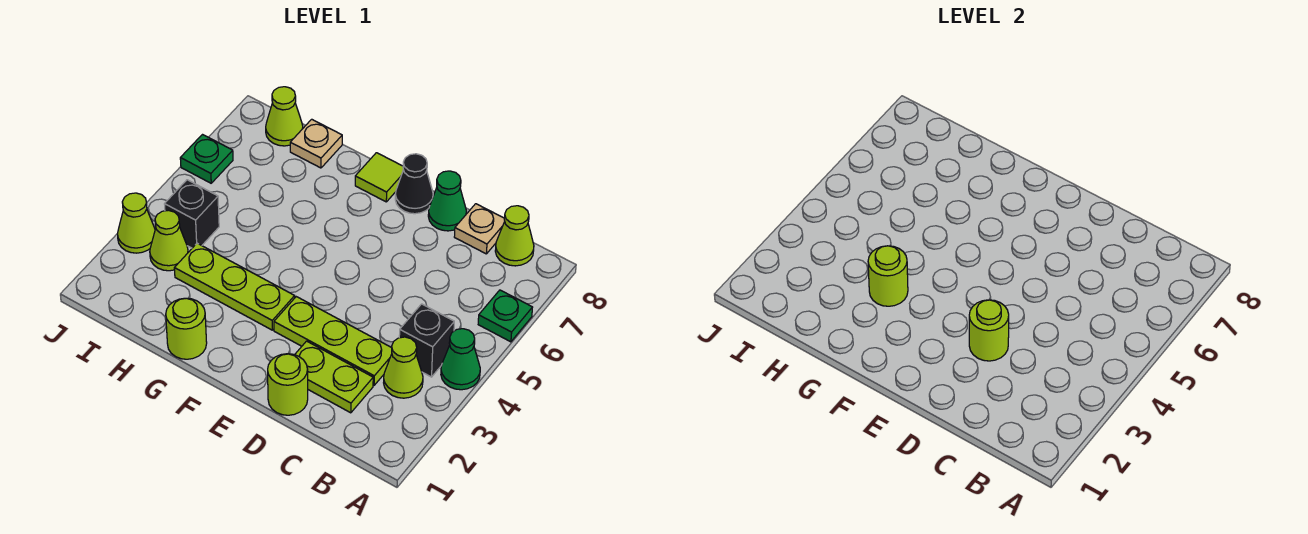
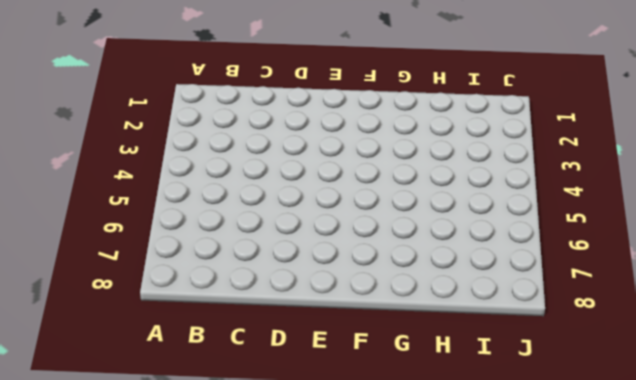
none -> green 1x1 cone [441,329,480,390]
none -> green 1x1 plate [478,290,533,342]
none -> lime 1x1 cone [384,337,423,398]

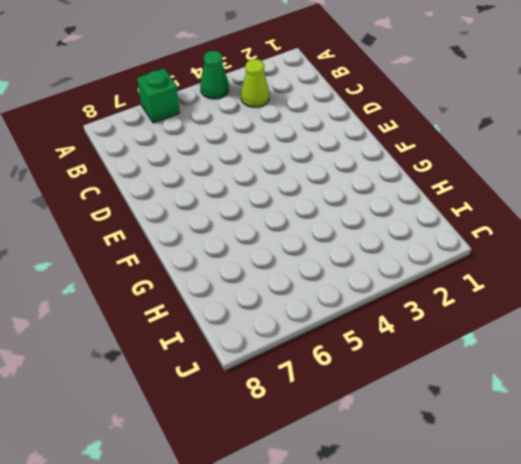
green 1x1 brick [137,69,180,123] -> green 1x1 plate [478,290,533,342]
none -> black 1x1 brick [399,304,454,377]
none -> lime 1x1 cone [495,206,534,266]
none -> lime 1x2 plate [295,341,373,413]

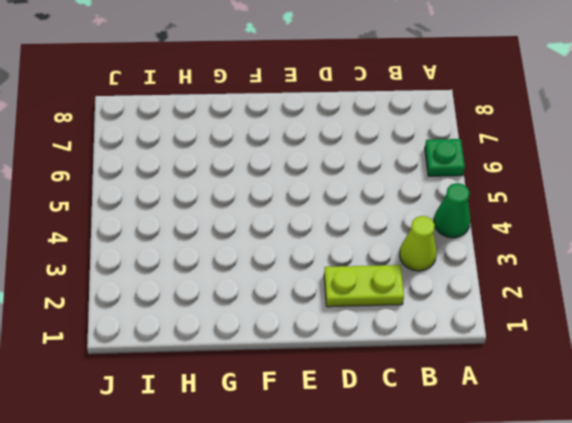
none -> black 1x1 brick [399,304,454,377]
none -> lime 1x1 cone [495,206,534,266]
none -> lime 1x3 plate [274,297,392,385]

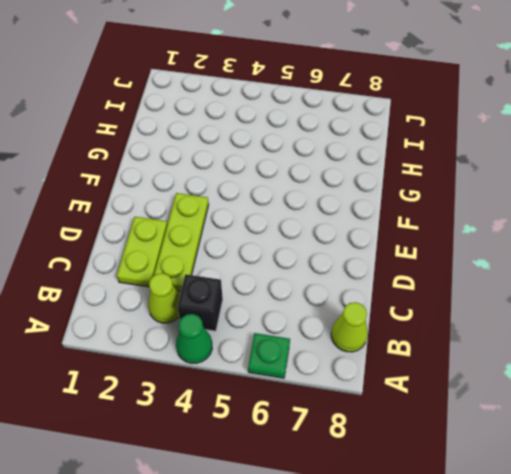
none -> tan 1x1 plate [454,204,505,254]
none -> lime 1x1 round brick [268,354,308,415]
none -> green 1x1 cone [428,171,466,231]

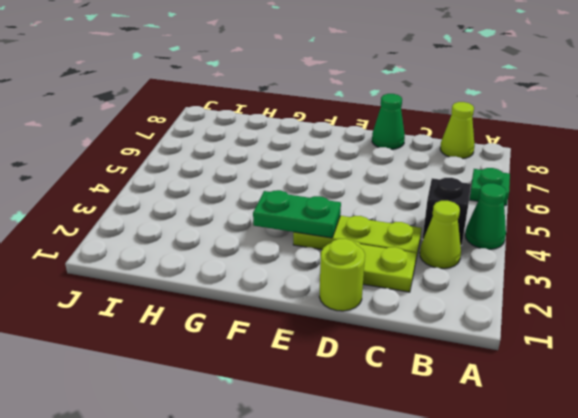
green 1x2 plate [253,190,341,238] -> none
none -> tan 1x1 plate [454,204,505,254]
none -> black 1x1 cone [395,154,433,214]
none -> lime 1x3 plate [174,243,295,330]

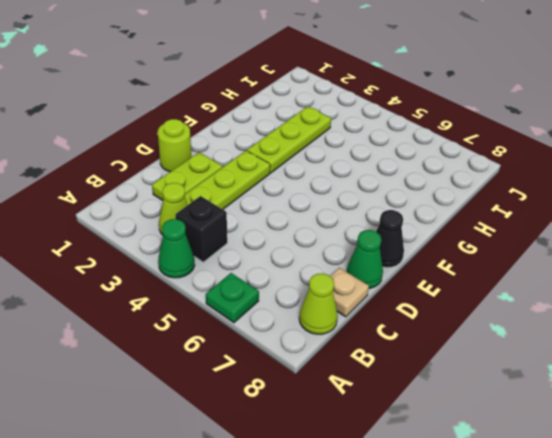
none -> lime 1x1 tile [355,153,403,202]
none -> lime 1x1 round brick [166,298,207,359]
none -> tan 1x1 plate [290,119,342,168]

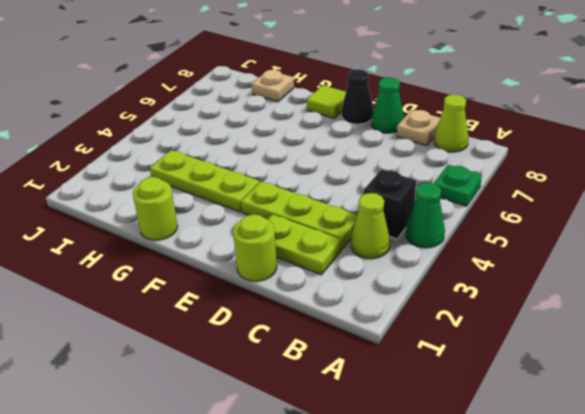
none -> lime 1x1 cone [150,210,188,271]
none -> black 1x1 brick [165,180,219,248]
none -> lime 1x1 cone [266,87,303,146]

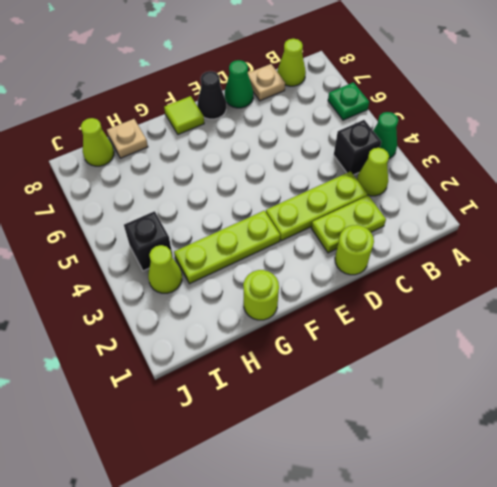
none -> lime 1x1 cone [117,193,155,253]
none -> green 1x1 plate [180,135,233,183]
none -> lime 1x1 round brick [969,300,1009,361]

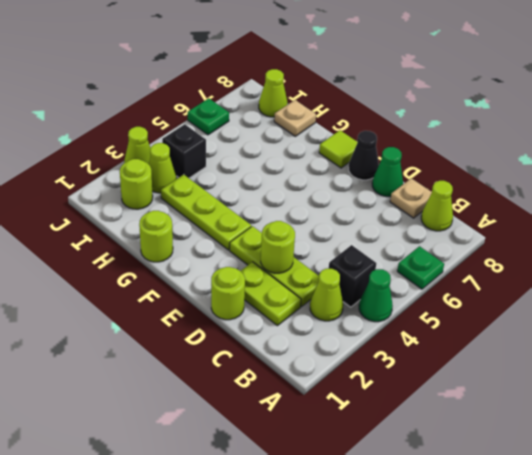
lime 1x1 round brick [120,159,153,209] -> lime 1x1 round brick moved to [868,246,908,306]

